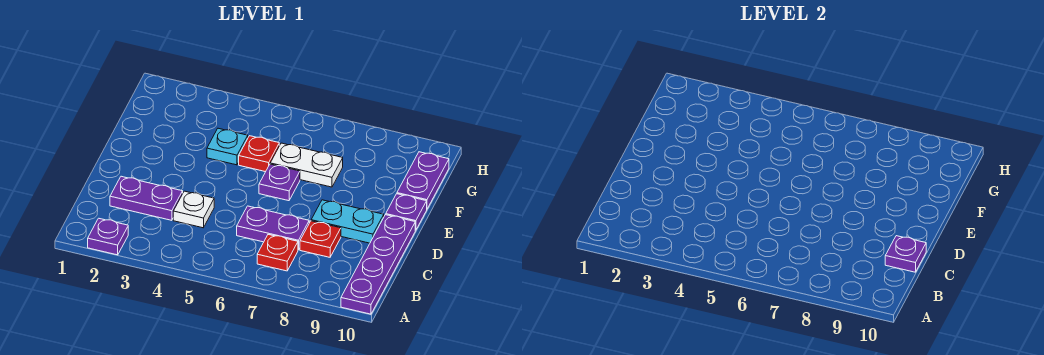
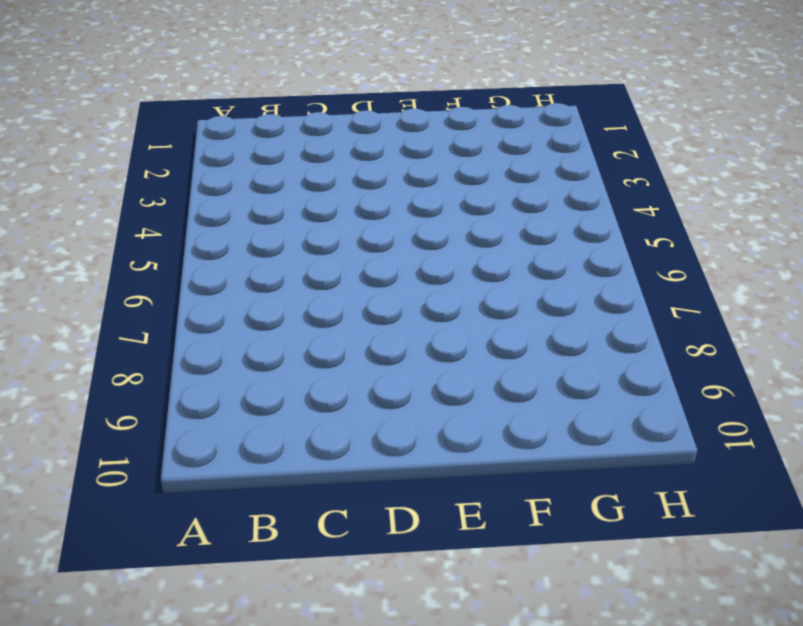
none -> purple 1x1 plate [88,218,128,255]
none -> purple 1x4 plate [341,215,415,314]
none -> red 1x1 plate [257,235,298,271]

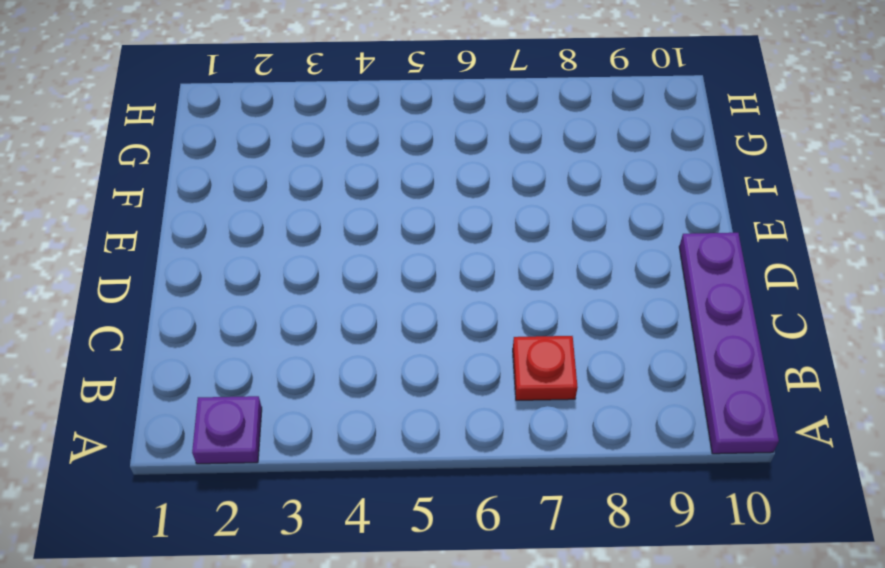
none -> purple 1x2 plate [110,176,183,220]
none -> white 1x1 plate [173,191,214,228]
none -> purple 1x2 plate [237,206,309,250]

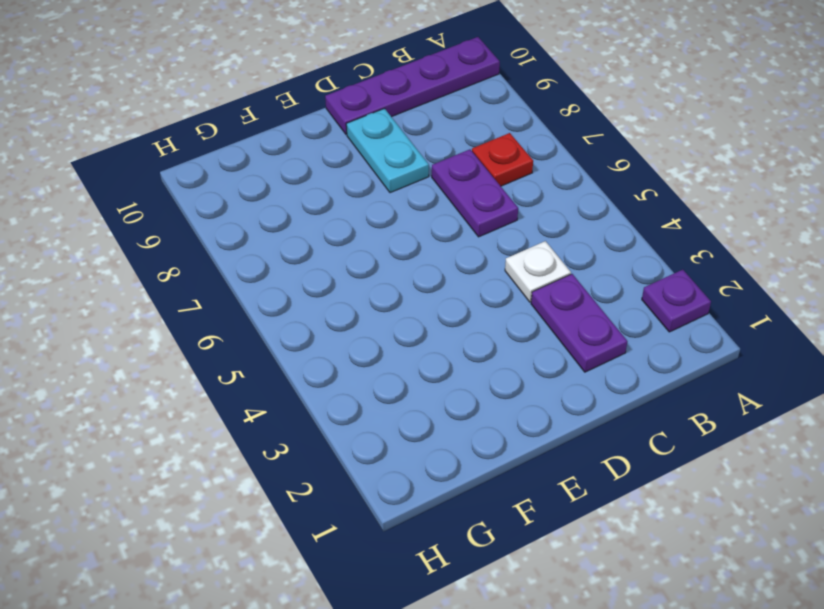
none -> red 1x1 plate [300,221,341,257]
none -> purple 1x1 plate [259,164,300,201]
none -> purple 1x1 plate [386,194,427,230]

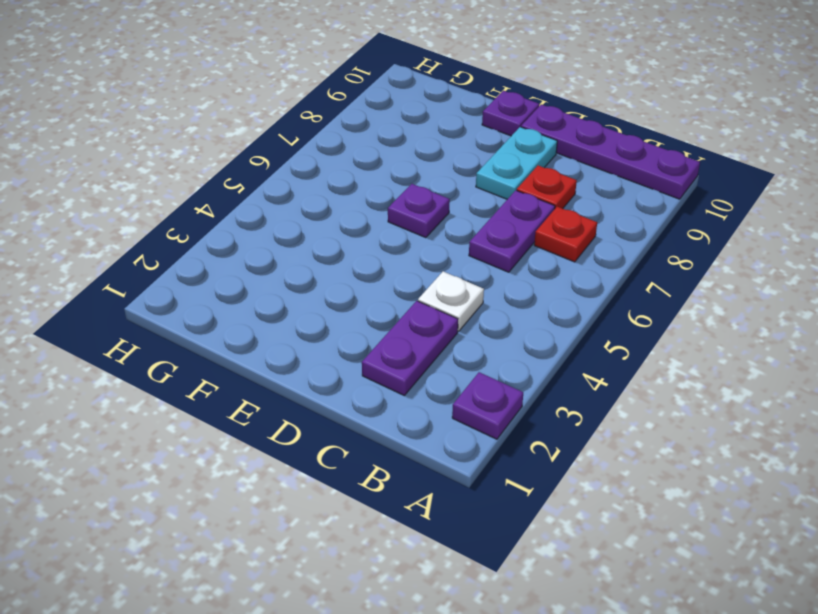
none -> cyan 1x1 plate [207,128,248,165]
none -> red 1x1 plate [239,136,279,172]
none -> white 1x2 plate [270,143,343,187]

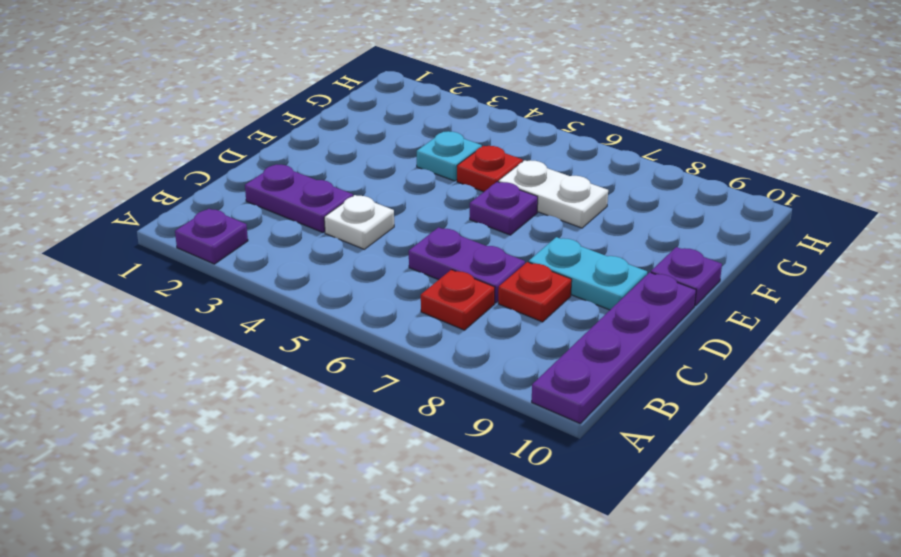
none -> purple 1x2 plate [397,152,449,209]
none -> purple 1x1 plate [885,236,926,272]

